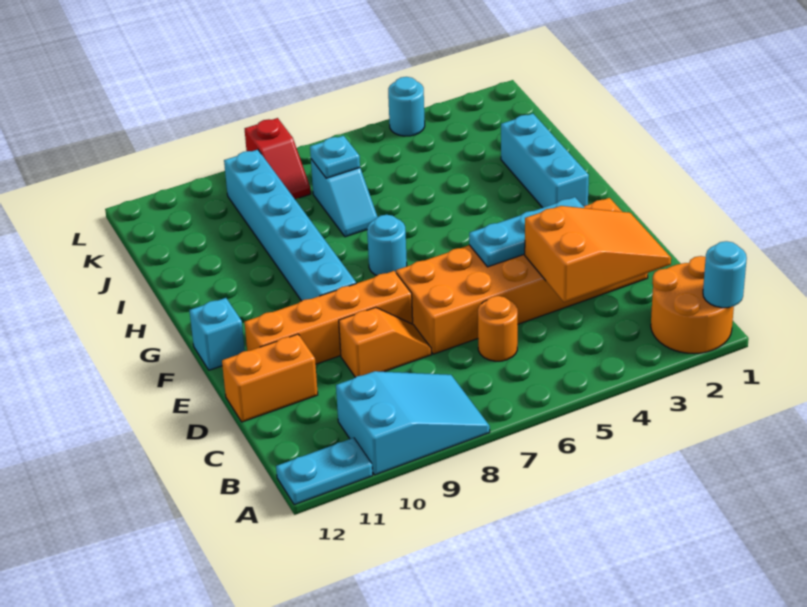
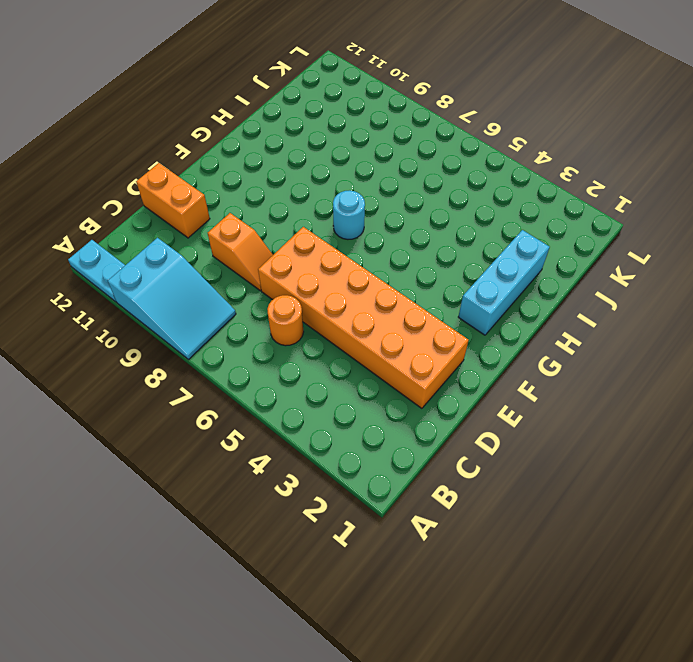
none -> orange 2x2 round brick [651,256,734,354]
none -> orange 1x4 brick [244,271,413,364]
none -> cyan 1x6 brick [224,150,356,301]

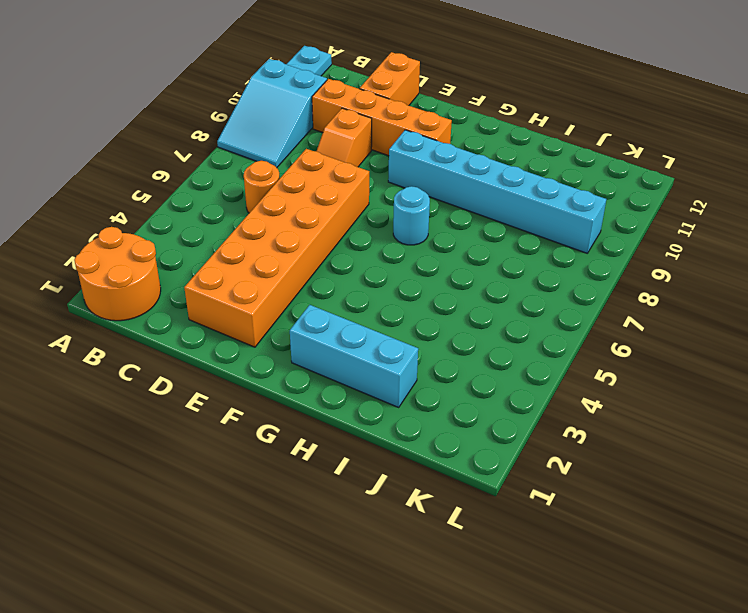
orange 1x4 brick [312,79,452,156] -> orange 1x4 brick turned to [244,271,413,364]
none -> cyan 1x1 brick [189,298,245,370]
none -> cyan 1x2 slope [311,159,377,237]
none -> red 1x2 slope [245,118,311,199]

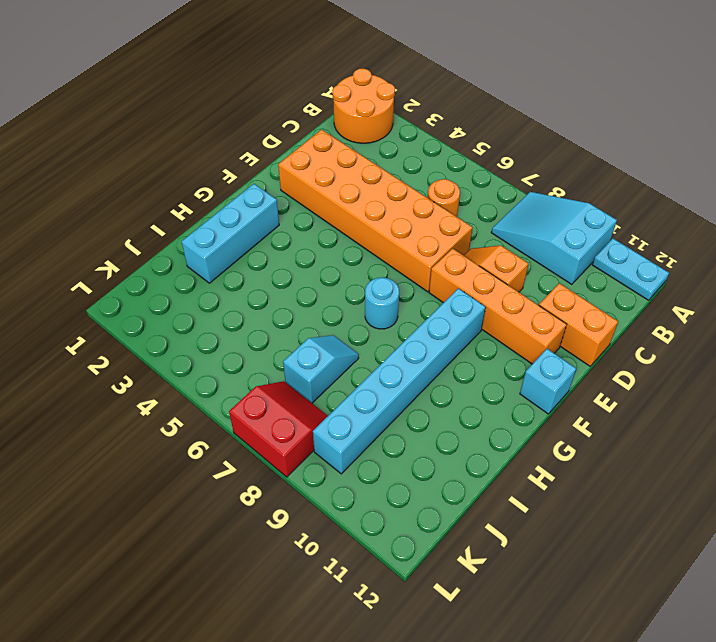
red 2x2 slope [229,381,328,477] -> red 1x2 slope [245,118,311,199]
none -> cyan 1x1 round brick [388,77,425,136]
none -> cyan 1x1 round brick [703,241,747,308]
none -> orange 2x3 slope [525,206,671,302]

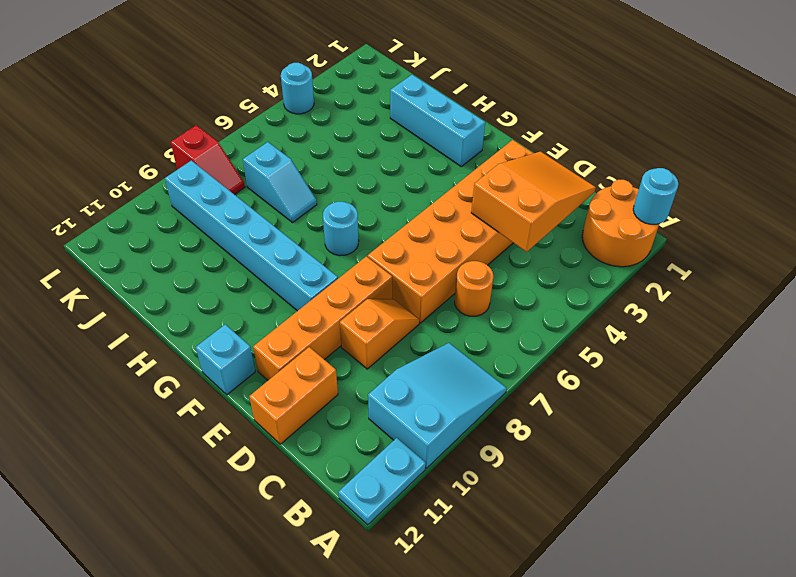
none -> cyan 1x3 plate [469,197,584,267]
none -> cyan 1x1 plate [310,136,360,178]

